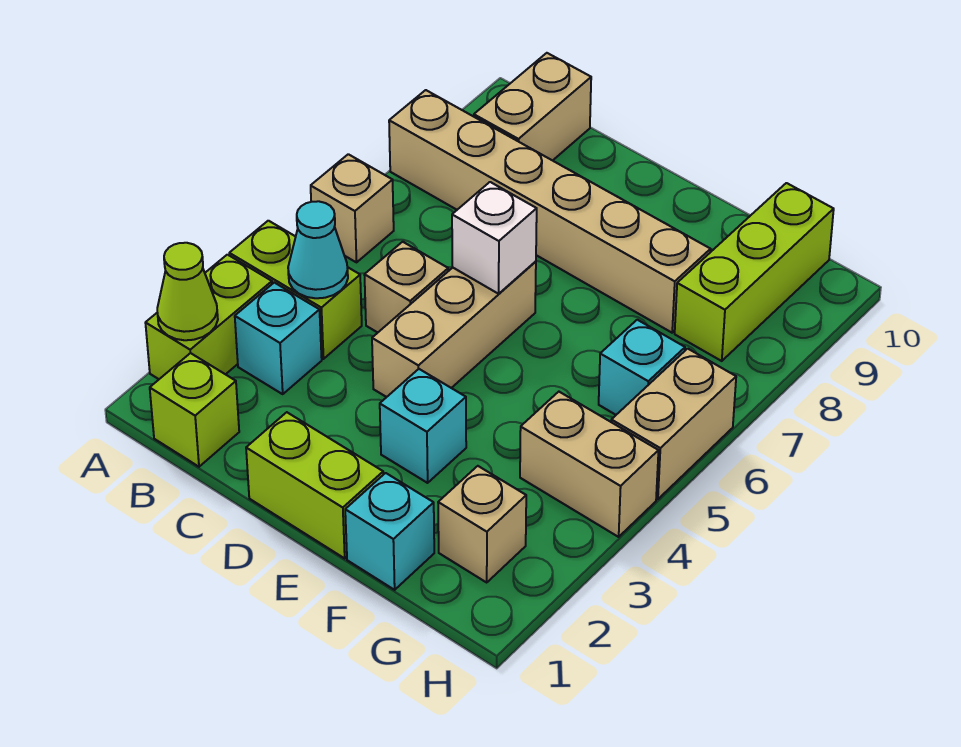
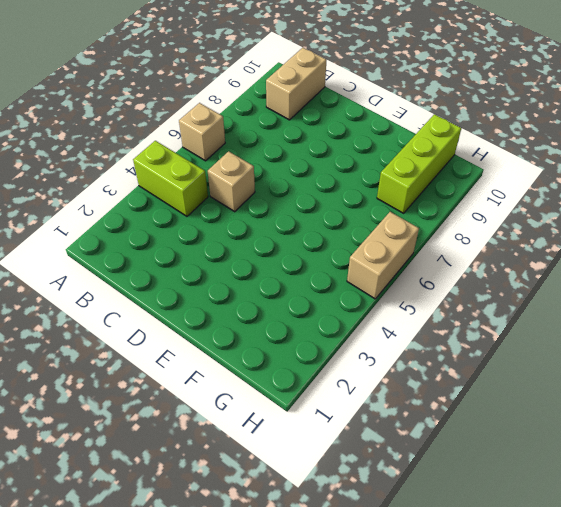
none -> lime 1x2 brick [146,255,272,379]
none -> tan 1x6 brick [389,90,711,333]
none -> lime 1x1 brick [150,353,239,467]

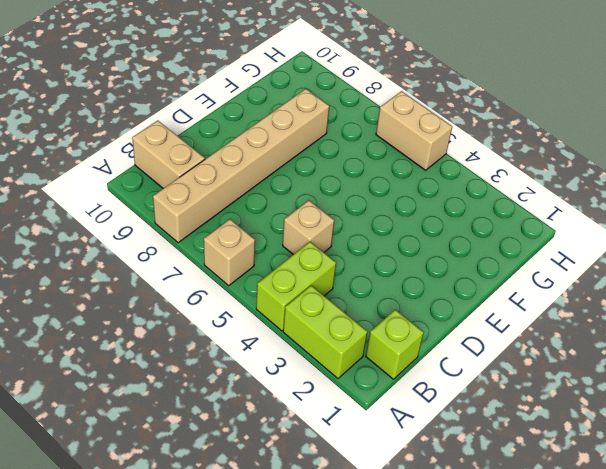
none -> cyan 1x1 brick [235,283,322,394]
none -> lime 1x2 brick [246,412,383,558]
none -> tan 1x3 brick [372,262,536,397]

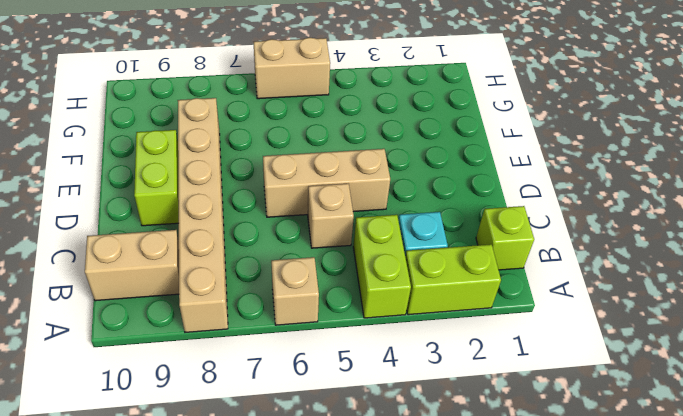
lime 1x2 brick [134,130,179,226] -> lime 1x2 brick moved to [246,412,383,558]
none -> cyan 1x1 brick [380,369,466,483]
none -> cyan 1x1 brick [345,473,434,590]
none -> tan 1x1 brick [438,466,526,582]

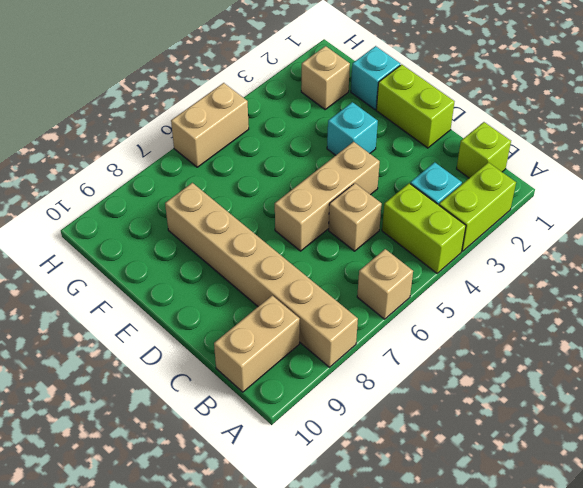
none -> tan 1x2 brick [520,392,659,537]
none -> cyan 1x1 brick [599,320,685,415]
none -> lime 1x3 brick [675,183,834,361]

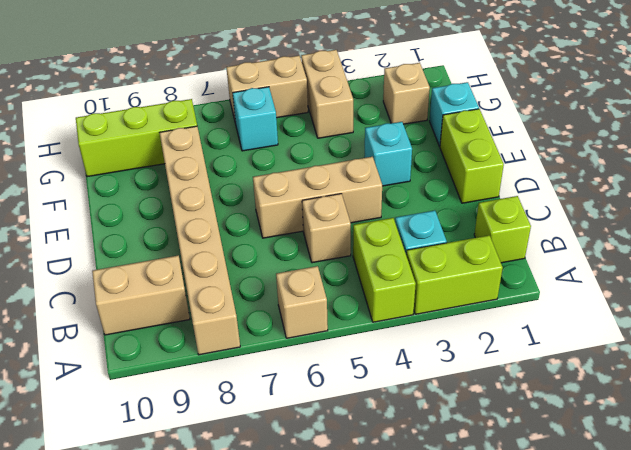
none -> lime 1x1 cone [157,243,218,340]
none -> cyan 1x1 cone [288,201,348,298]
none -> white 1x1 brick [452,182,537,294]

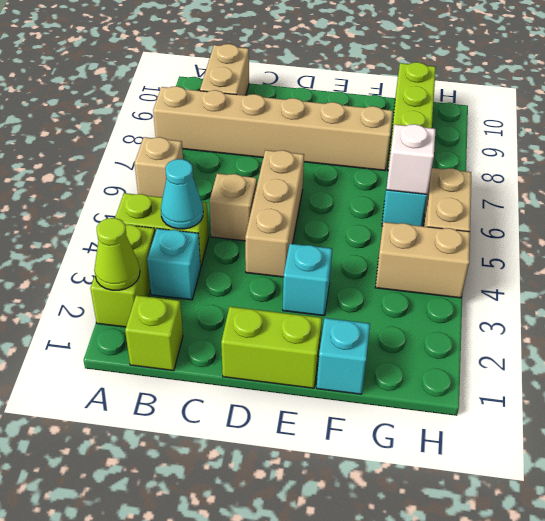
white 1x1 brick [387,124,436,194] -> white 1x1 brick moved to [452,182,537,294]
none -> tan 1x1 brick [438,466,526,582]

